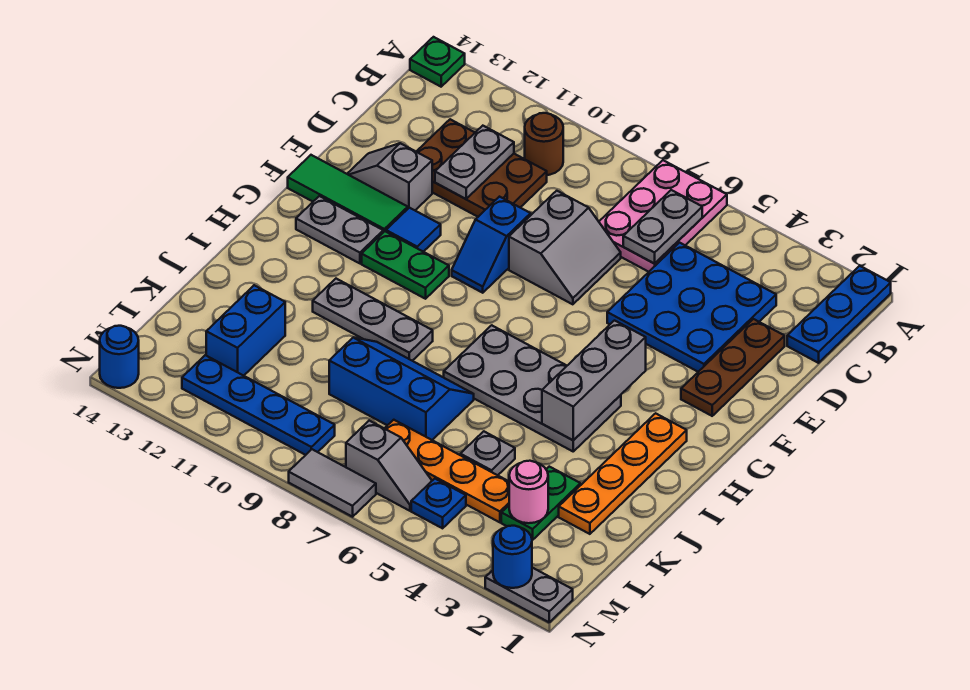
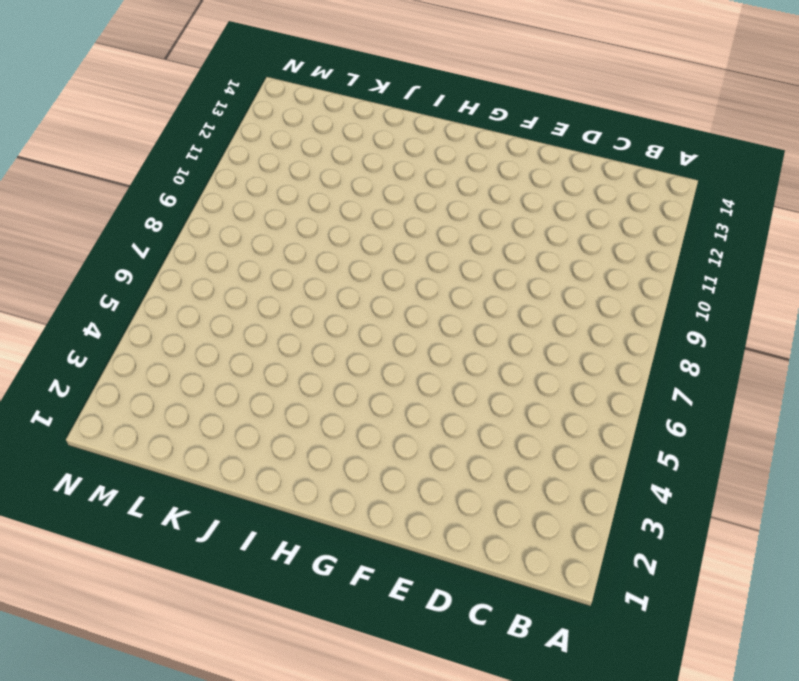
none -> blue 1x3 plate [787,266,891,363]
none -> pink 2x3 plate [599,160,727,272]
none -> green 1x1 plate [410,37,465,87]
none -> brown 1x1 round brick [525,113,563,175]

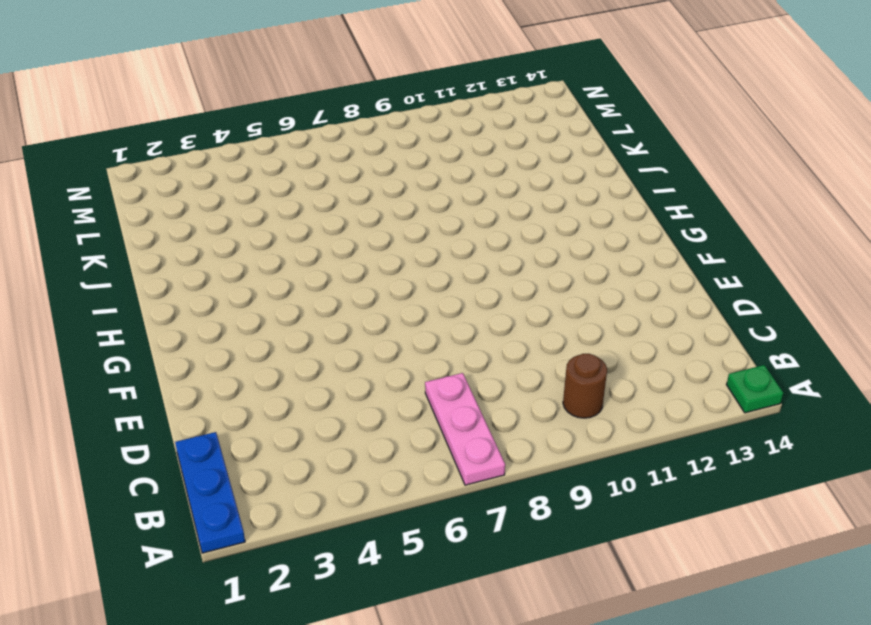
pink 1x3 plate [425,373,505,485] -> pink 2x3 plate [599,160,727,272]
none -> blue 3x3 plate [607,243,776,372]
none -> brown 2x3 plate [416,119,547,217]
none -> brown 1x3 plate [681,319,785,416]
none -> grey 2x2 slope [509,191,621,304]

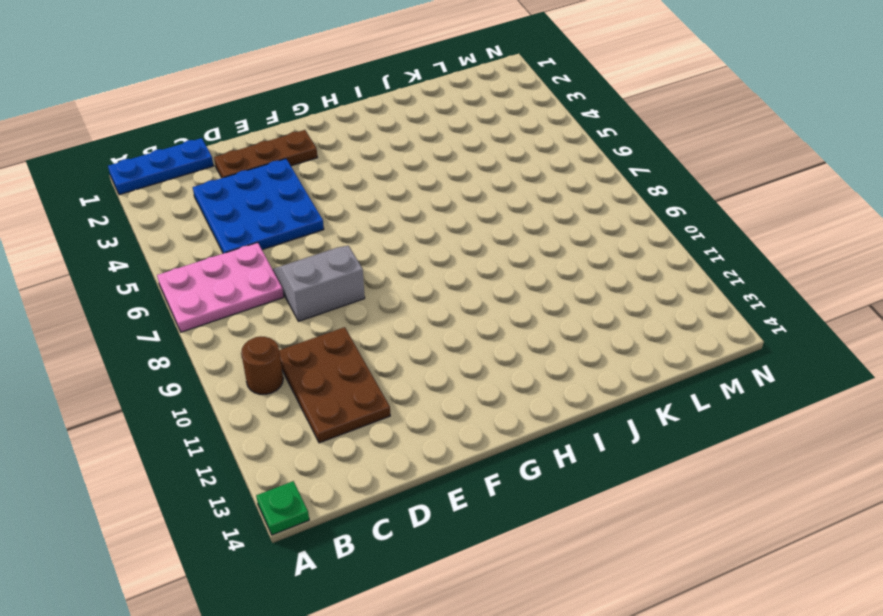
none -> blue 1x2 slope [452,197,531,293]
none -> grey 1x2 slope [347,143,432,210]
none -> blue 1x1 tile [386,208,441,252]
none -> green 1x3 tile [288,155,408,232]

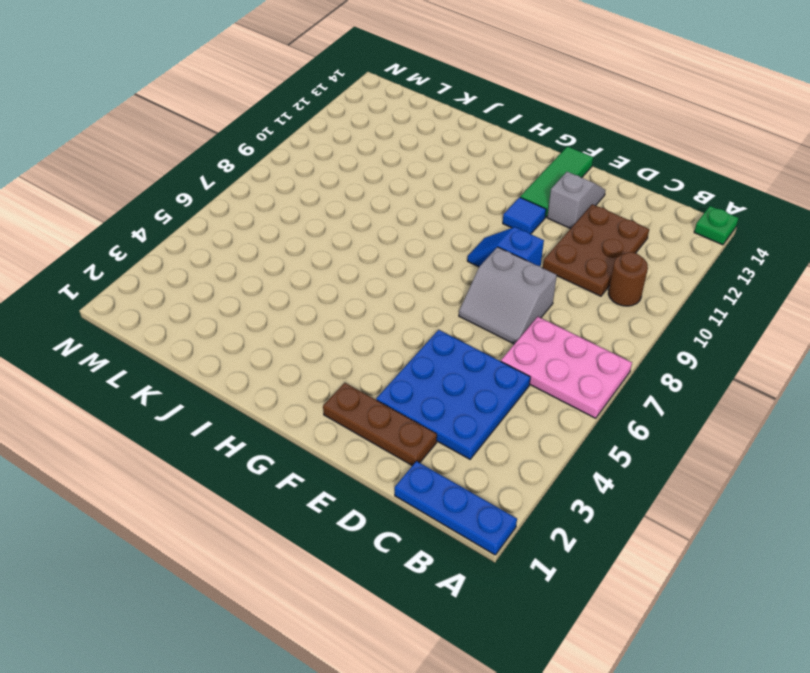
none -> green 1x2 plate [362,231,449,299]
none -> grey 1x2 plate [296,196,383,263]
none -> orange 1x4 plate [559,413,687,534]
none -> grey 2x4 plate [444,325,621,451]

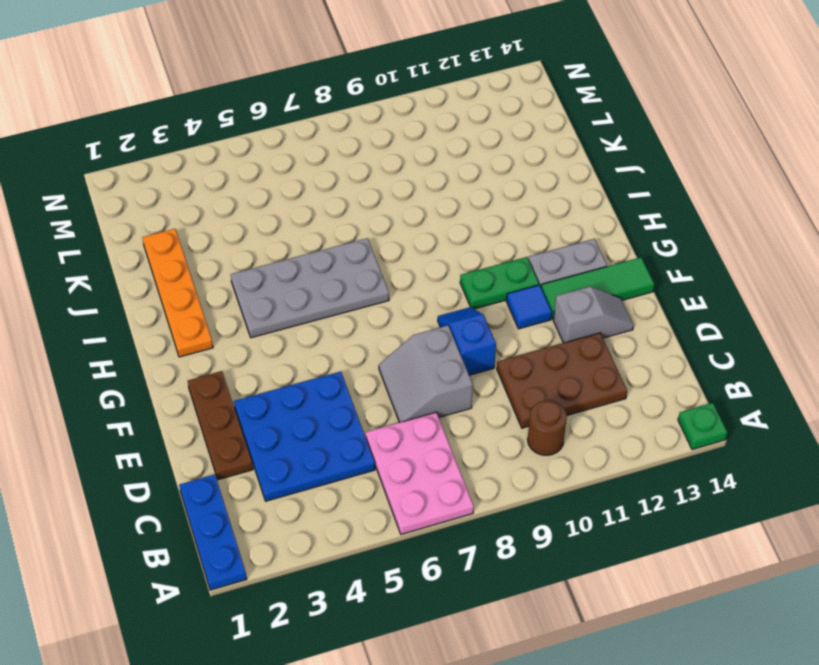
none -> grey 1x3 plate [313,279,433,361]
none -> blue 2x3 slope [329,338,474,440]
none -> green 1x2 plate [501,467,580,540]
none -> grey 1x1 plate [460,431,515,475]

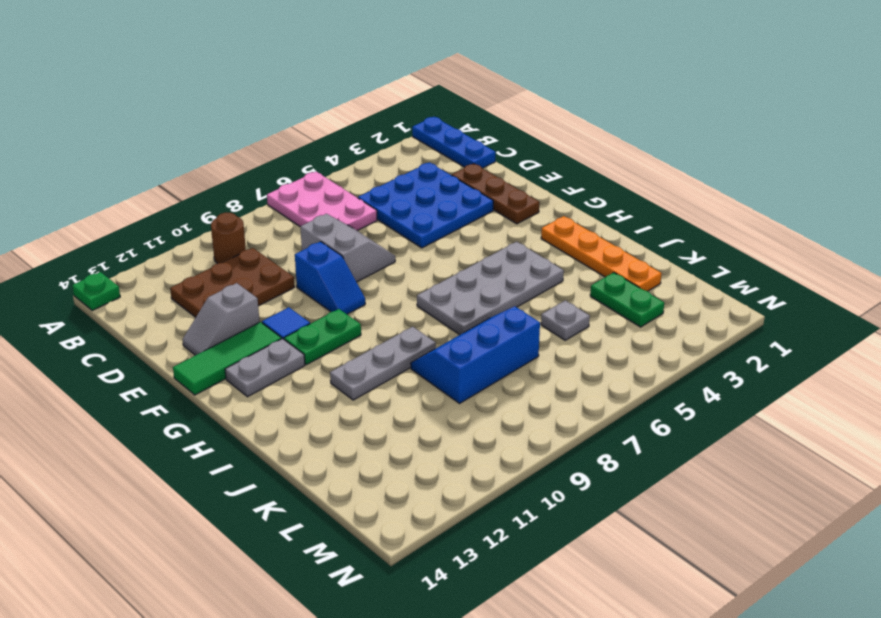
none -> blue 1x2 brick [206,285,285,376]
none -> orange 1x4 plate [385,420,509,522]
none -> blue 1x1 plate [411,479,466,528]
none -> grey 1x2 slope [346,421,432,511]

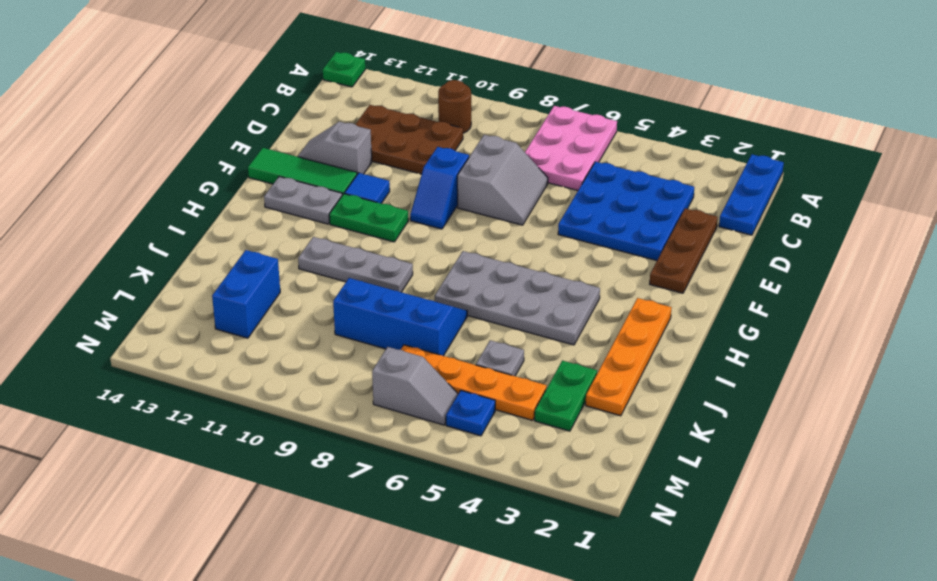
none -> blue 1x4 plate [182,355,335,455]
none -> grey 1x2 plate [485,568,573,622]
none -> grey 1x2 tile [289,449,376,517]
none -> blue 1x1 round brick [100,326,139,388]

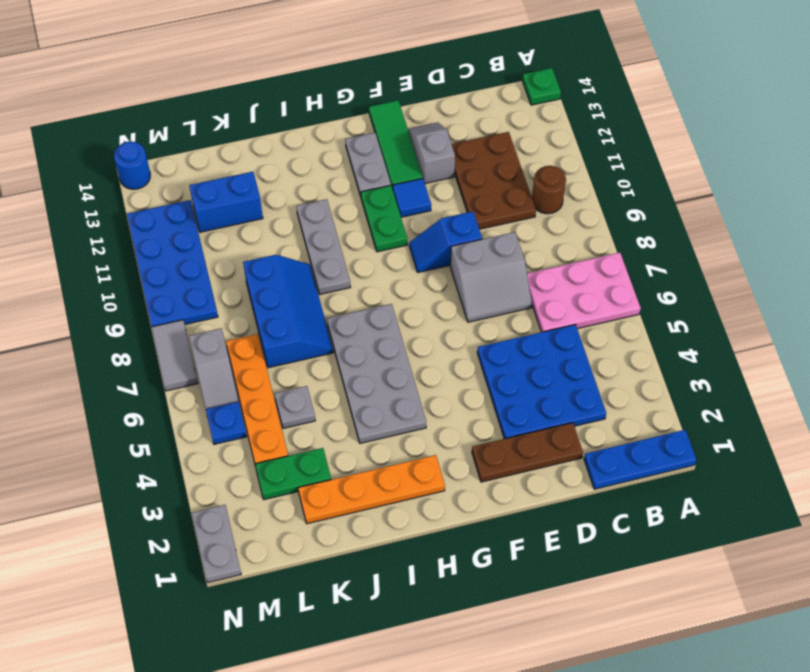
blue 2x4 plate [127,200,218,327] -> blue 1x4 plate [182,355,335,455]
none -> grey 1x2 plate [623,190,702,264]
none -> grey 1x2 plate [435,126,514,199]
none -> grey 1x3 brick [542,321,646,440]
none -> pink 1x1 round brick [509,461,548,523]

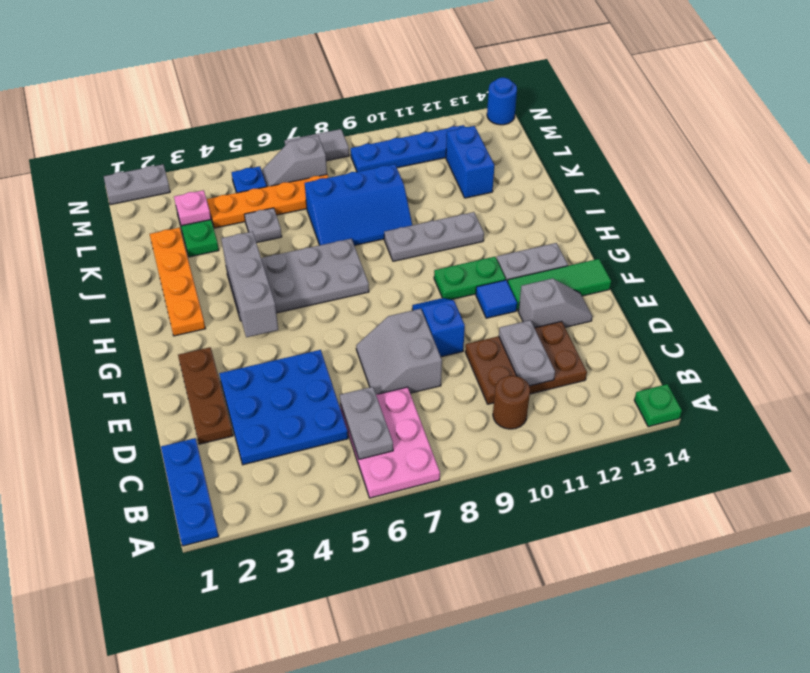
pink 1x1 plate [174,190,211,226] -> pink 1x1 round brick [509,461,548,523]
none -> blue 1x1 round brick [493,526,532,588]

